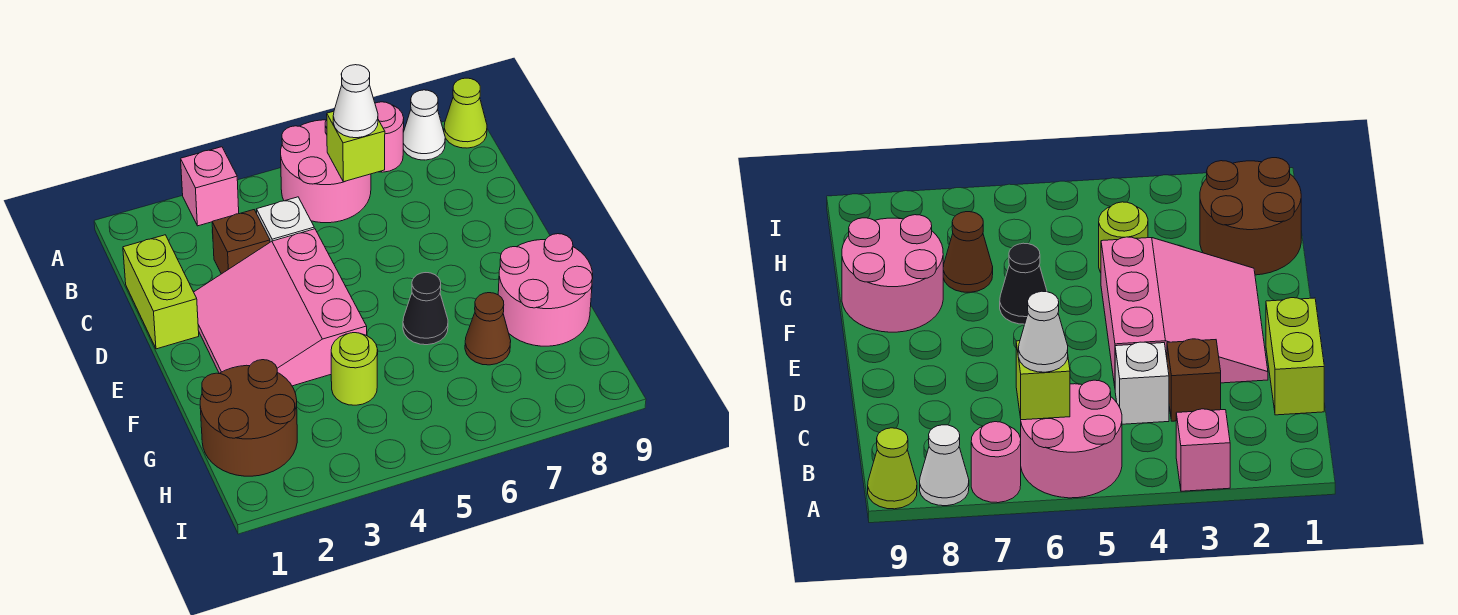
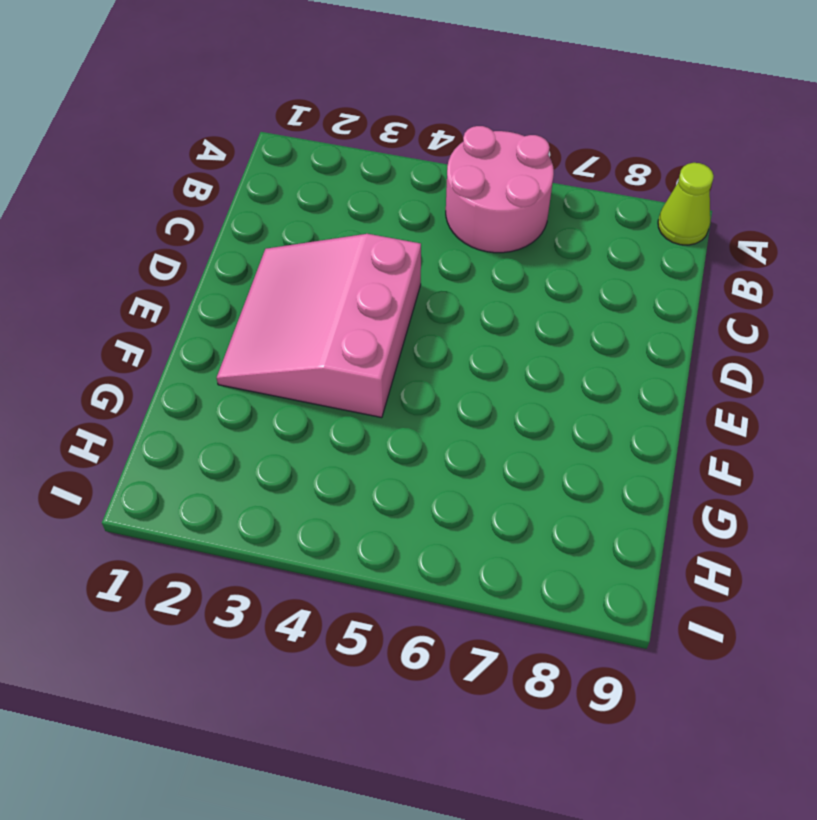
none -> pink 1x1 brick [181,147,239,226]
none -> pink 1x1 round brick [375,102,404,172]
none -> white 1x1 cone [403,90,445,160]

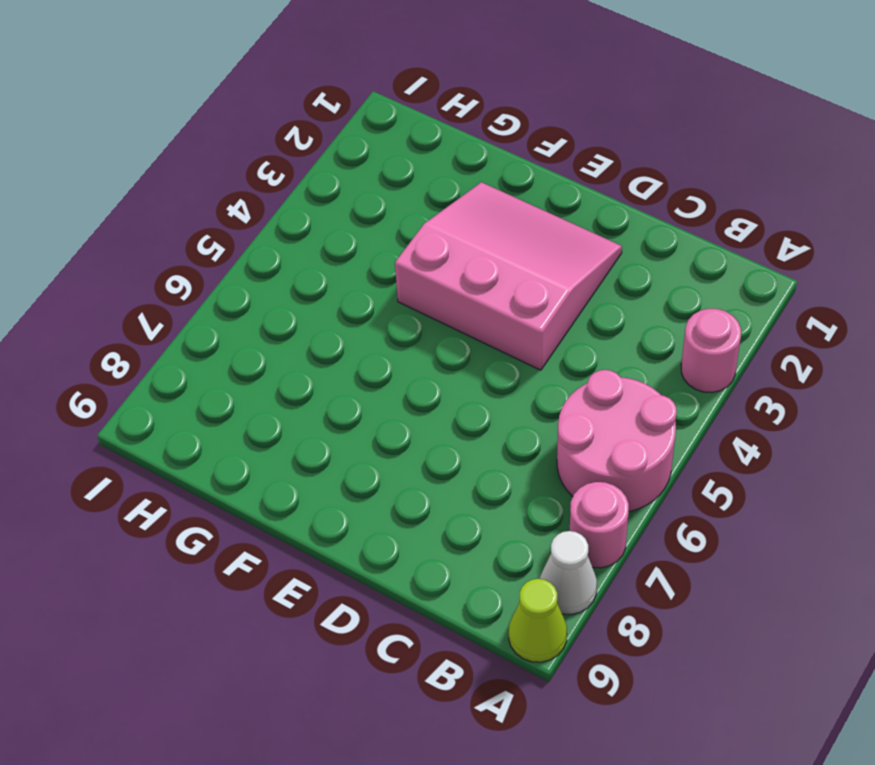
pink 1x1 round brick [681,309,741,393] -> pink 1x1 brick [181,147,239,226]
none -> lime 1x2 brick [123,235,199,349]
none -> brown 1x1 brick [212,210,270,274]
none -> white 1x1 brick [256,197,314,242]

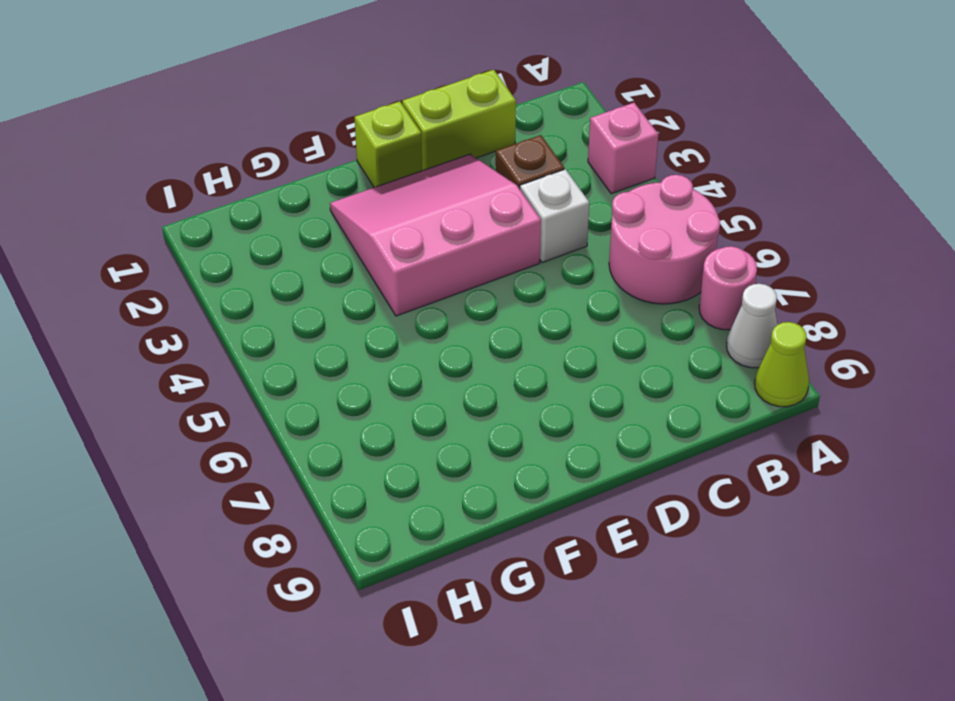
lime 1x1 brick [355,101,422,187] -> lime 1x1 brick moved to [327,111,385,182]
none -> black 1x1 cone [403,273,448,345]
none -> pink 2x2 round brick [498,234,593,346]
none -> brown 2x2 round brick [200,360,297,476]

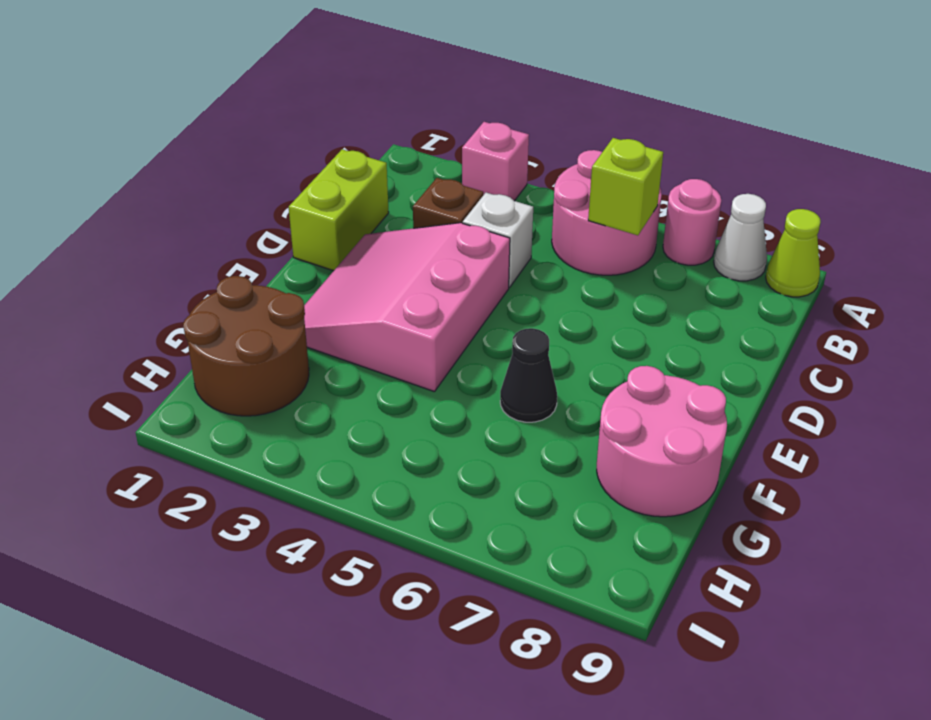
none -> lime 1x1 round brick [331,333,378,405]
none -> brown 1x1 cone [465,293,511,365]
none -> white 1x1 cone [333,65,378,138]

